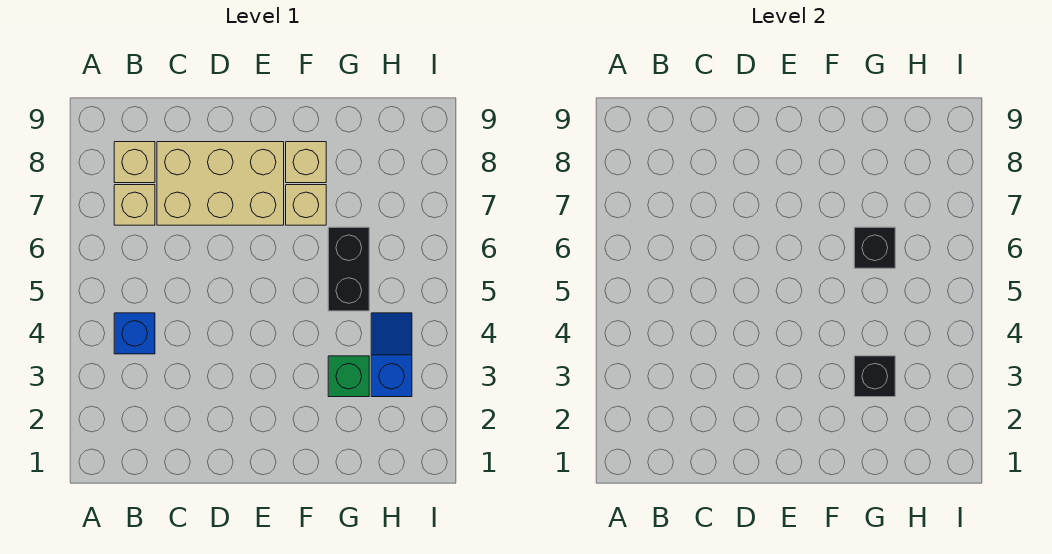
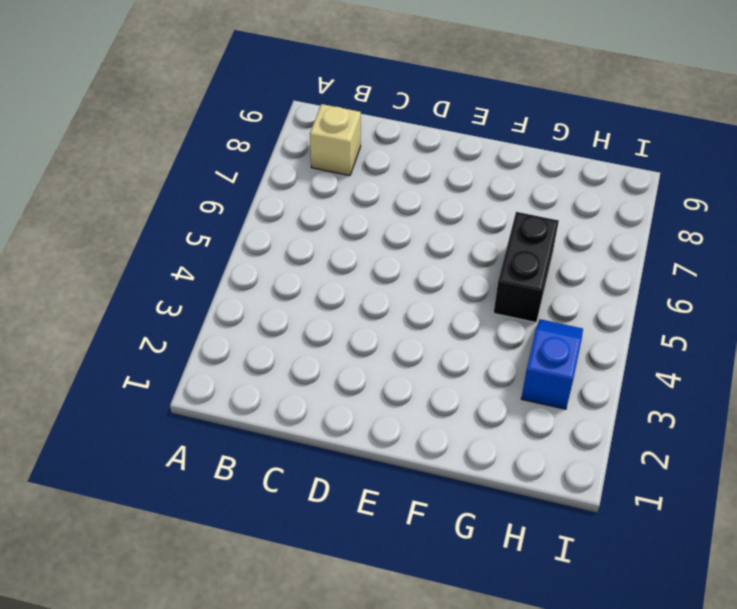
none -> blue 1x1 brick [114,313,155,354]
none -> tan 1x1 brick [114,185,155,225]

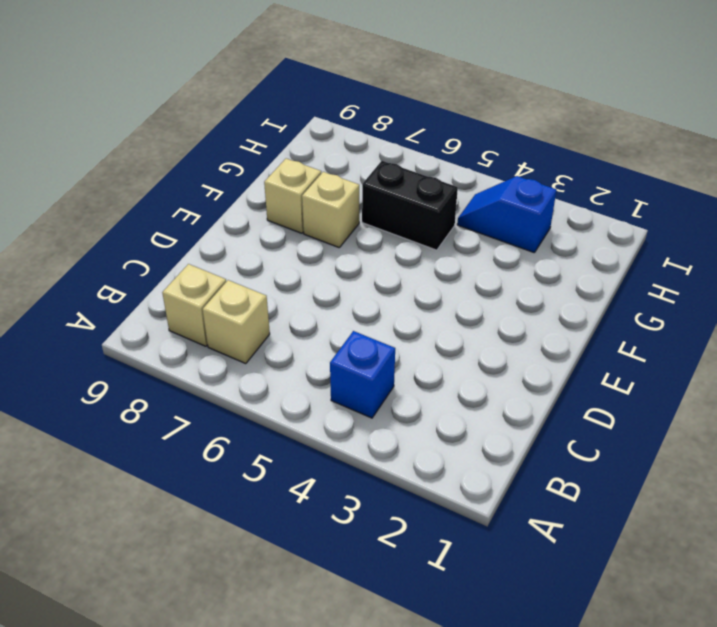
none -> tan 2x3 brick [157,142,284,225]
none -> green 1x1 brick [328,356,369,397]

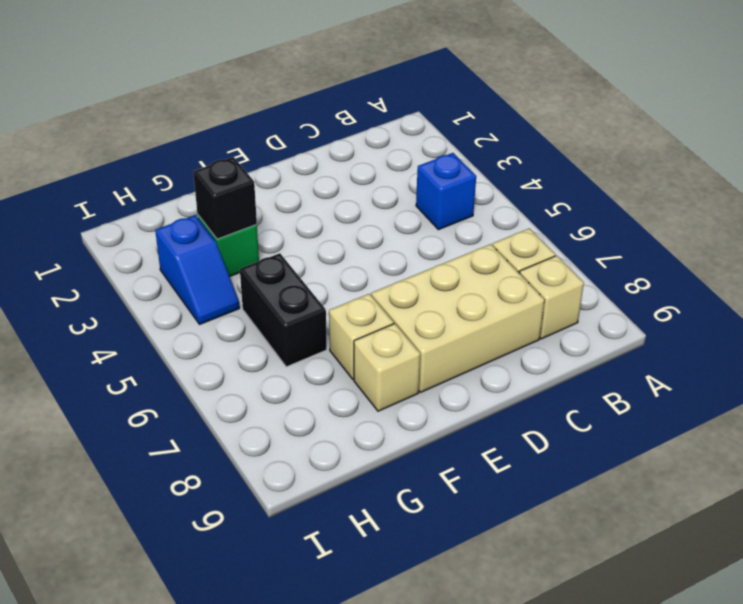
none -> black 1x1 brick [854,227,895,268]

